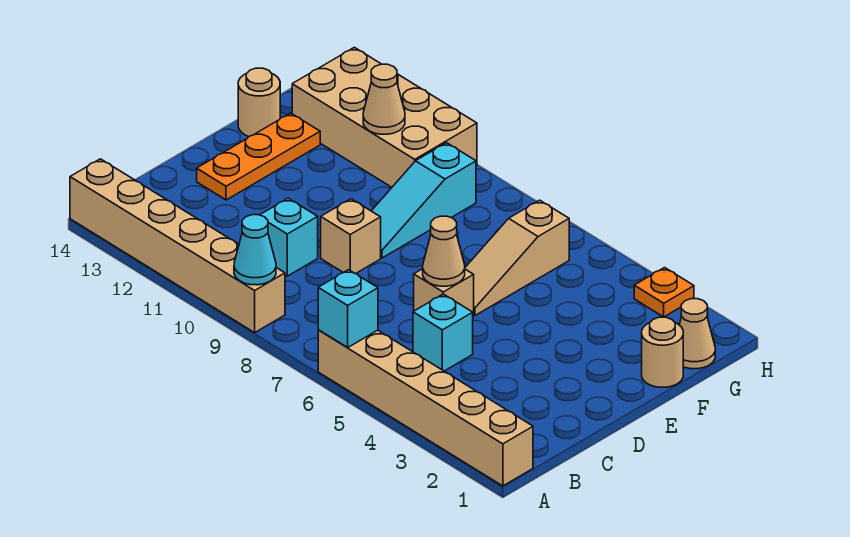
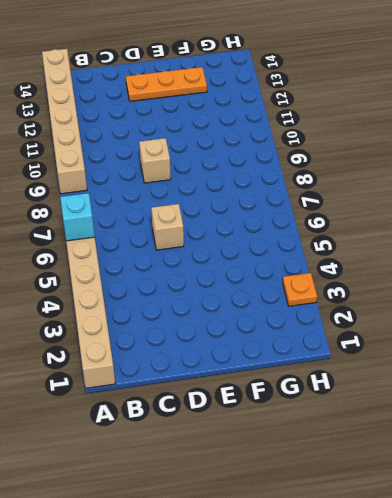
none -> cyan 1x1 brick [413,294,473,371]
none -> cyan 1x1 brick [260,198,318,276]
none -> tan 1x3 slope [465,200,569,315]

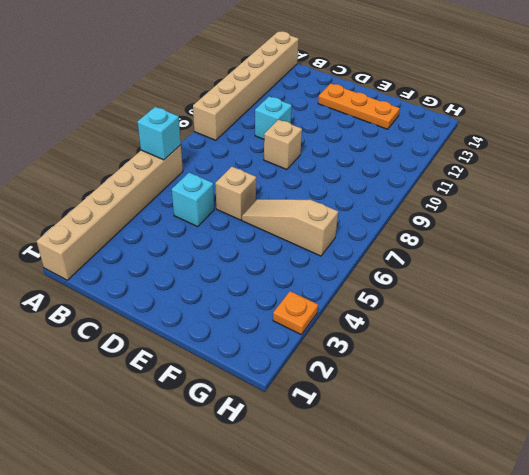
none -> cyan 1x3 slope [372,143,476,258]
none -> tan 1x1 round brick [642,317,683,387]
none -> tan 1x1 round brick [238,68,280,137]

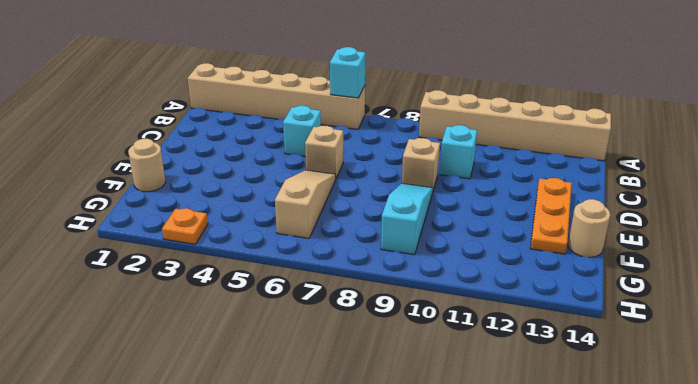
none -> tan 1x1 cone [679,299,715,369]
none -> tan 2x4 brick [292,47,477,187]
none -> cyan 1x1 cone [234,215,276,285]

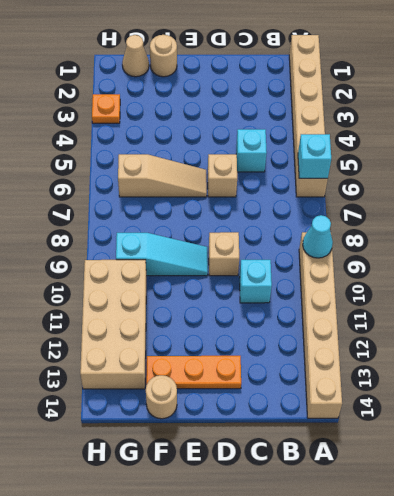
none -> tan 1x1 cone [423,216,465,286]
none -> tan 1x1 cone [363,64,405,134]

